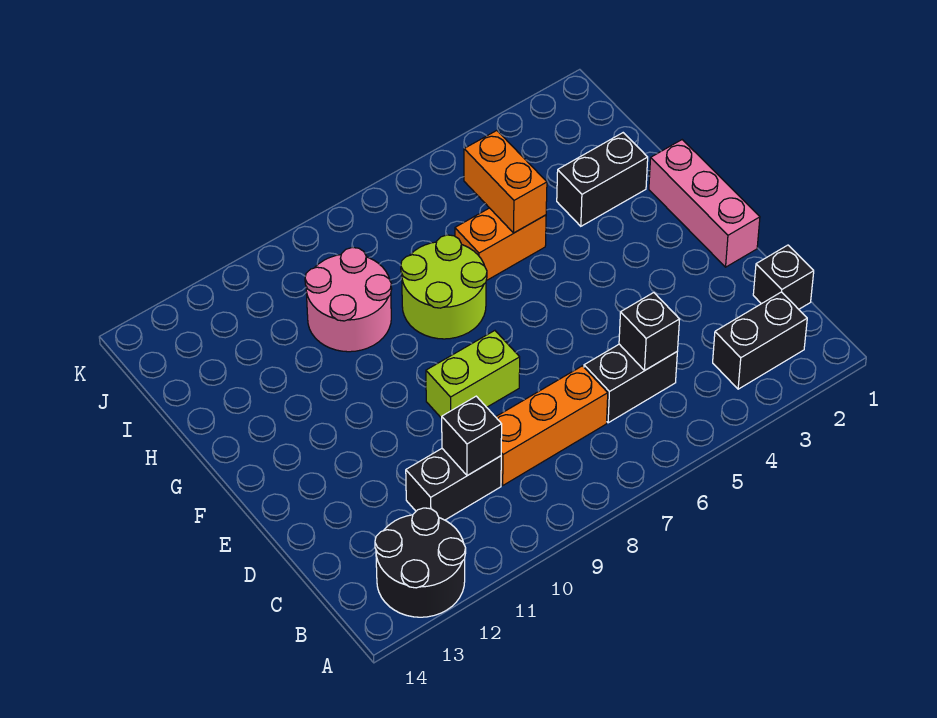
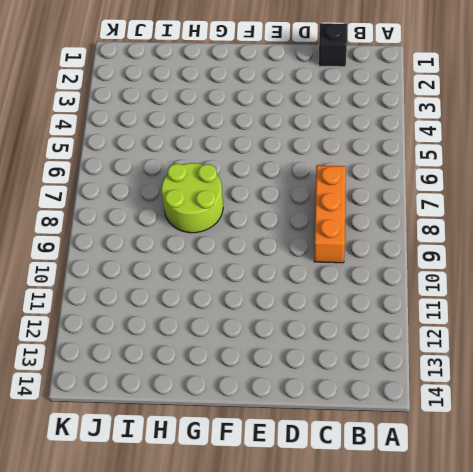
none -> black 2x2 round brick [375,508,466,617]
none -> black 1x2 brick [713,292,807,389]
none -> black 1x2 brick [584,344,677,423]

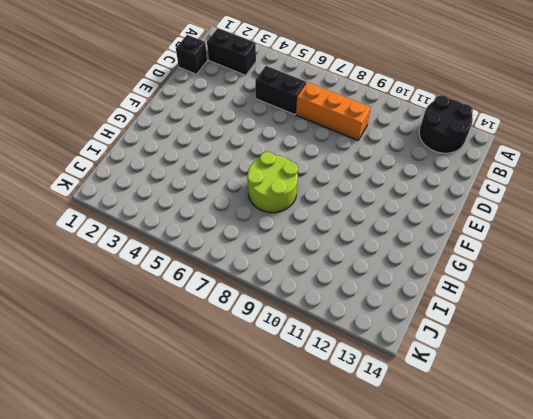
none -> black 1x2 brick [406,449,501,520]
none -> pink 1x3 brick [649,140,760,267]
none -> lime 1x2 brick [426,331,520,418]

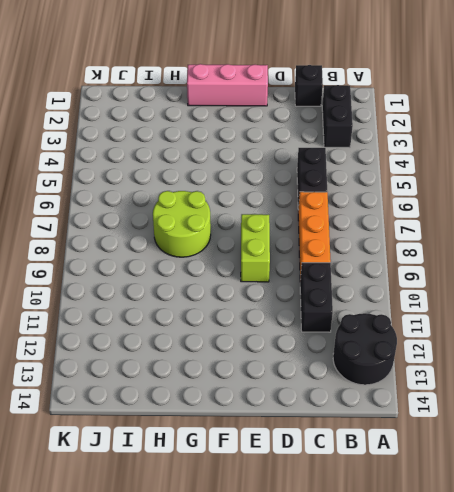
none -> black 1x2 brick [557,133,648,226]
none -> orange 1x2 brick [455,208,546,281]
none -> pink 2x2 round brick [305,247,392,352]

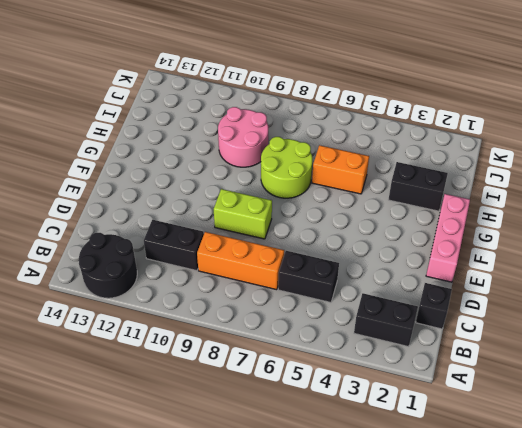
none -> black 1x1 brick [619,293,680,370]
none -> black 1x1 brick [442,396,502,476]
none -> orange 1x2 brick [464,131,547,233]

